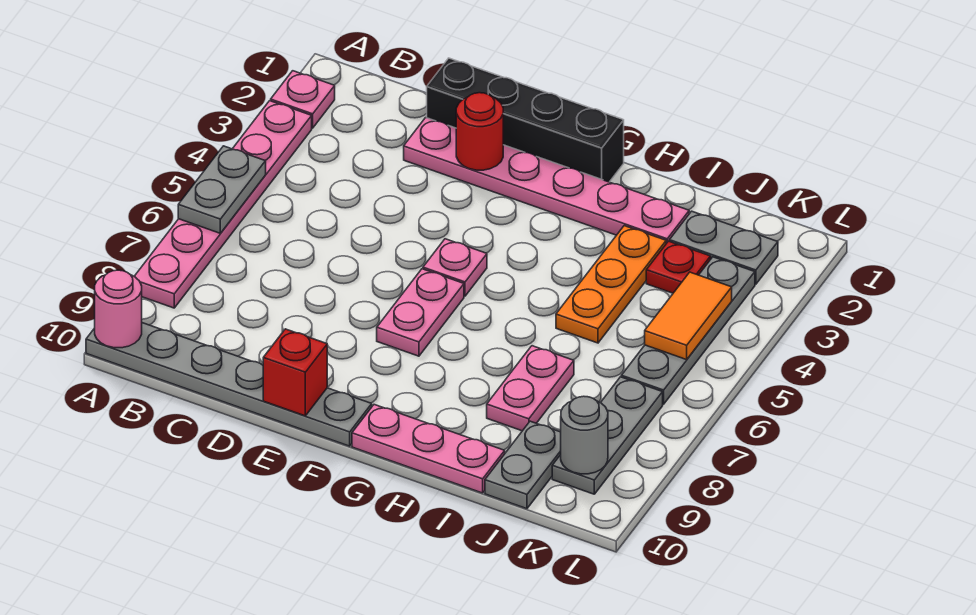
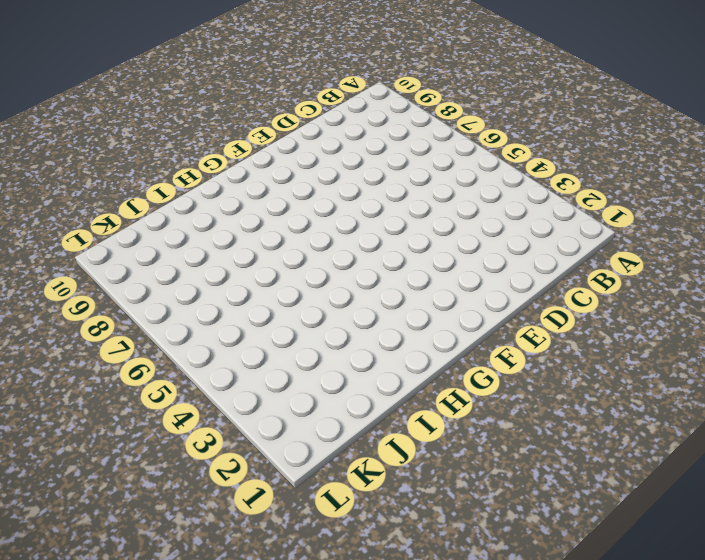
none -> pink 1x1 plate [271,71,335,128]
none -> pink 1x6 plate [134,101,312,308]
none -> grey 1x6 plate [86,323,372,446]

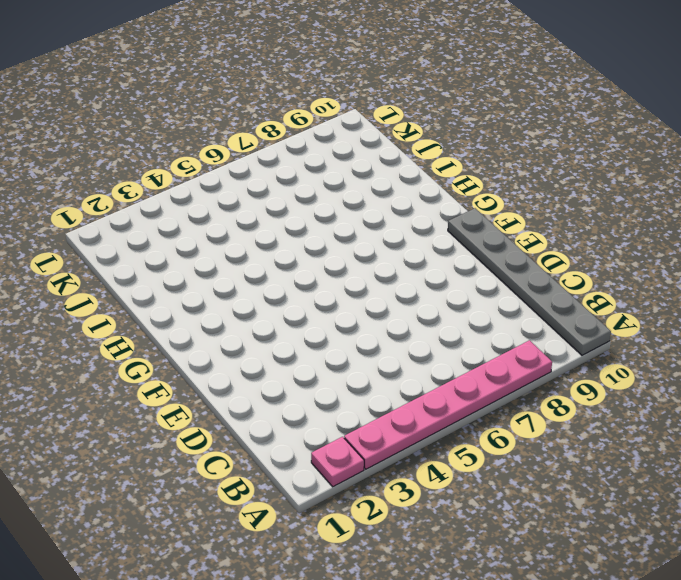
none -> black 1x4 brick [427,58,624,182]
none -> pink 1x6 plate [404,118,689,243]
none -> pink 1x1 plate [423,239,487,296]

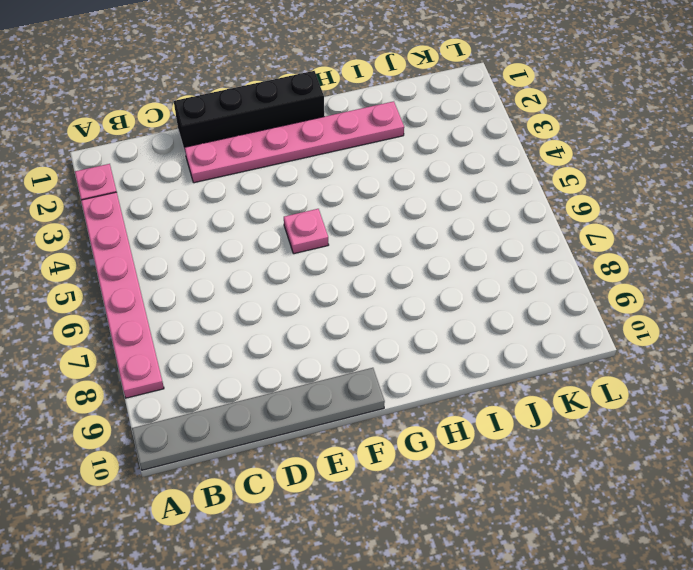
none -> pink 1x2 plate [377,269,464,356]
none -> pink 1x3 plate [352,405,505,493]
none -> orange 1x3 plate [556,226,666,343]

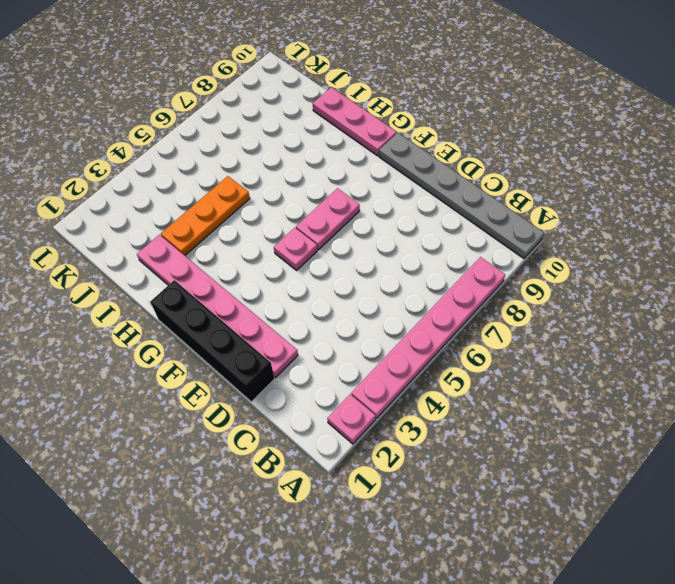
none -> pink 1x2 plate [487,346,574,431]
none -> grey 1x2 plate [669,211,778,284]
none -> red 1x1 plate [646,241,711,293]

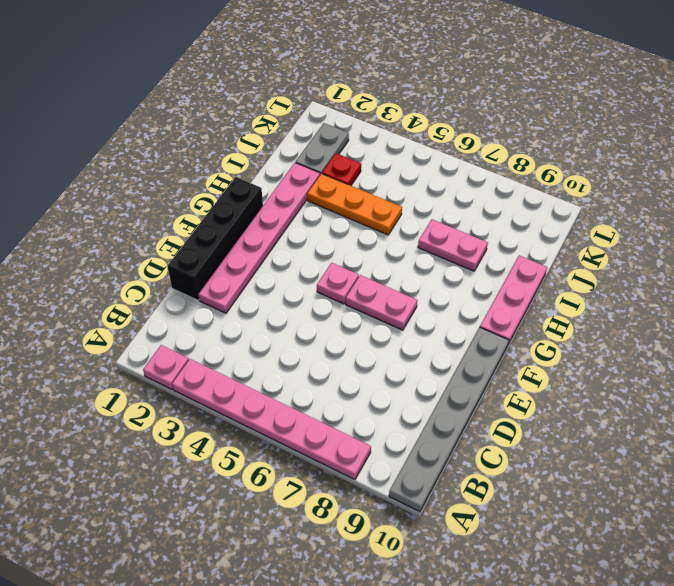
none -> grey 1x2 plate [485,421,561,509]
none -> grey 1x4 plate [621,257,755,404]
none -> grey 1x3 plate [552,377,663,494]

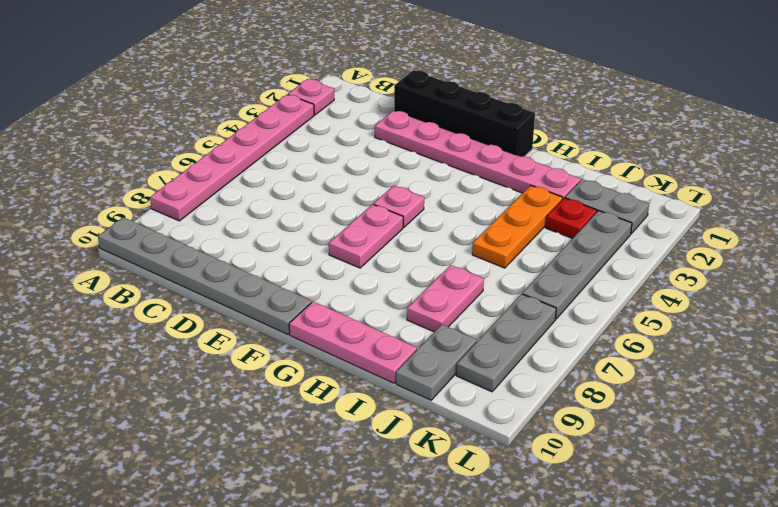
none -> grey 1x2 plate [178,146,266,233]
none -> pink 1x1 round brick [95,270,142,348]
none -> red 1x1 round brick [456,93,503,170]

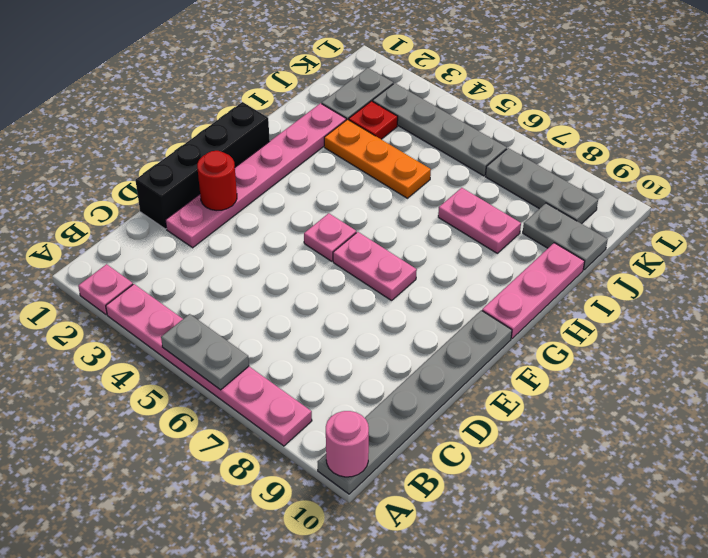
none -> red 1x1 brick [263,329,327,416]
none -> orange 1x2 tile [645,272,732,360]
none -> grey 1x1 round brick [561,396,608,474]

